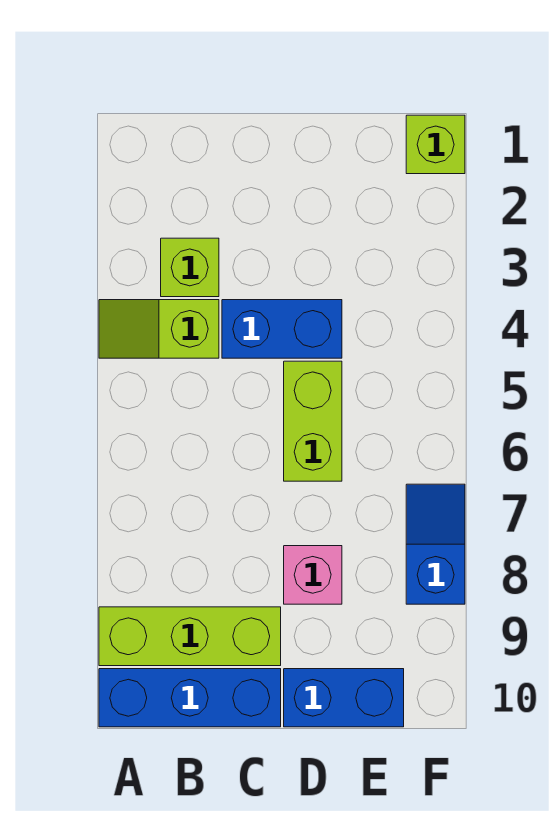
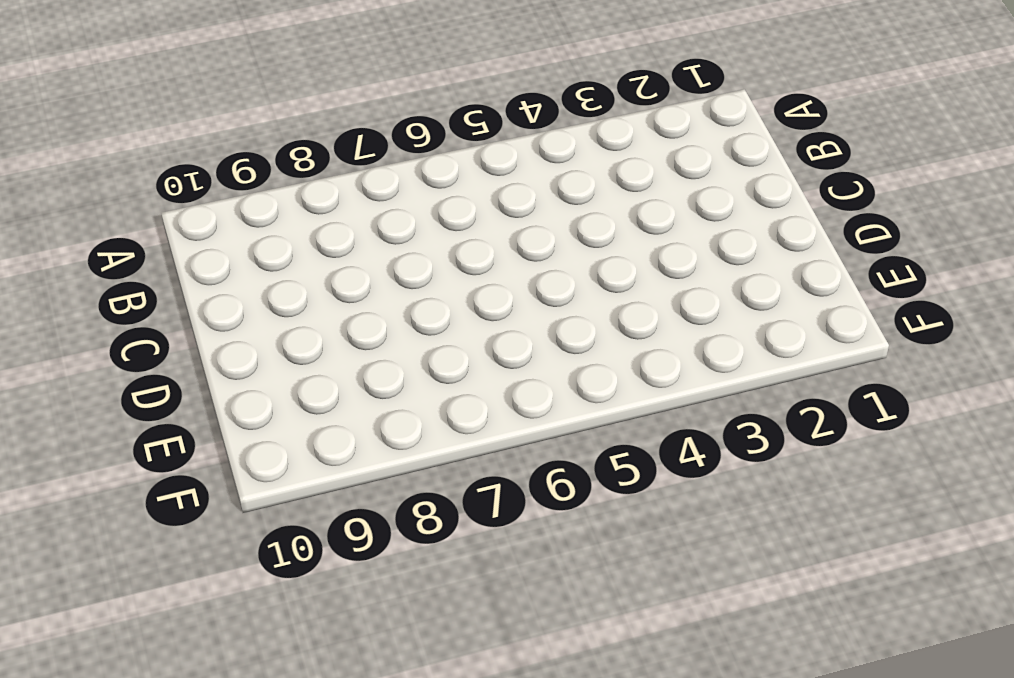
none -> lime 1x2 slope [99,300,219,358]
none -> lime 1x3 brick [99,607,281,666]

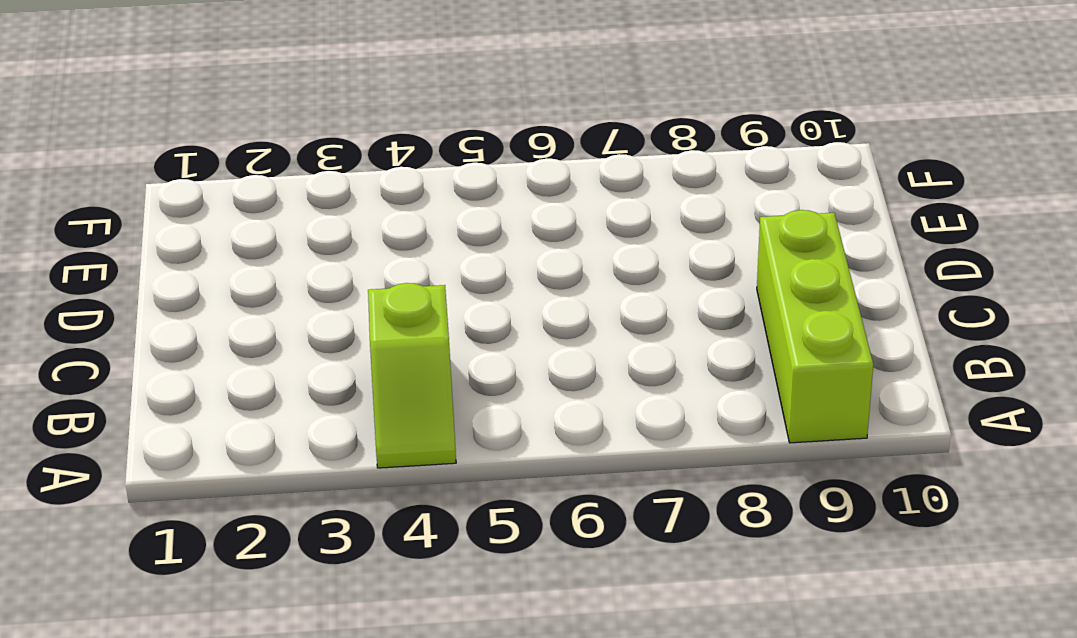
none -> blue 1x3 brick [99,669,281,727]
none -> lime 1x1 brick [161,238,219,297]

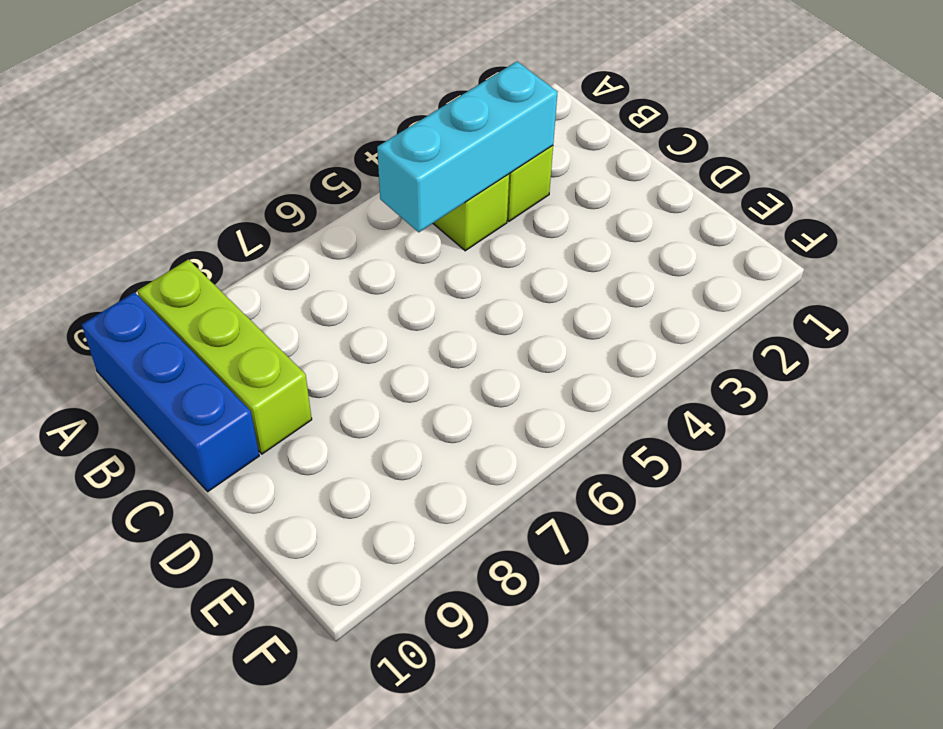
cyan 1x3 brick [377,62,558,232] -> none
none -> blue 1x2 brick [222,300,342,358]
none -> lime 1x2 brick [284,361,342,481]

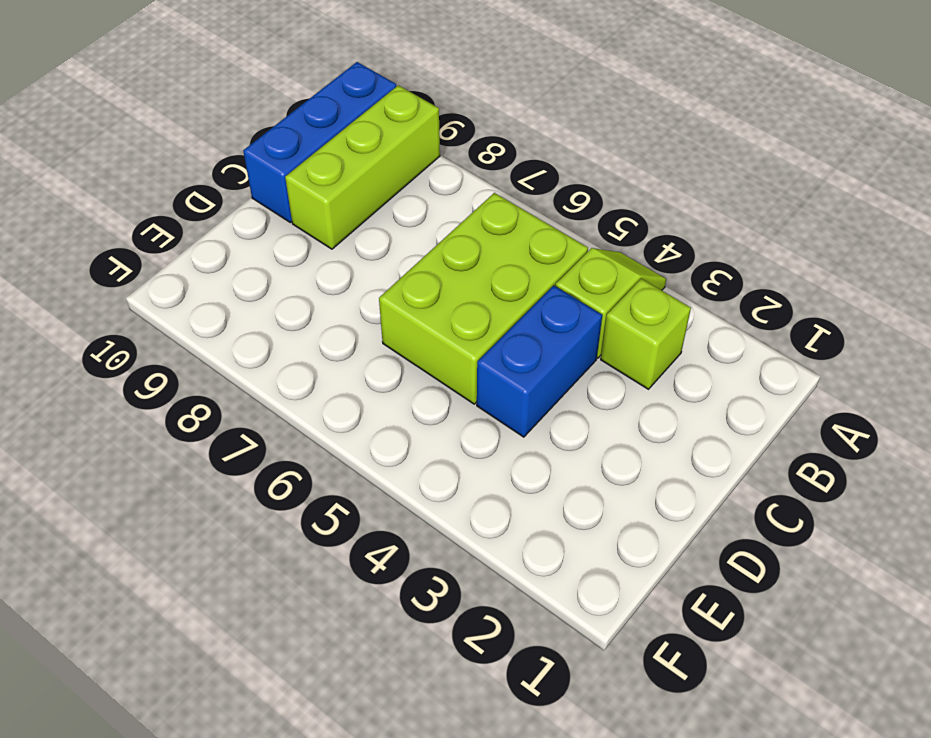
lime 2x3 brick [379,193,588,404] -> lime 1x2 brick [284,361,342,481]
none -> pink 1x1 brick [284,546,342,604]
none -> blue 1x2 brick [284,669,404,727]

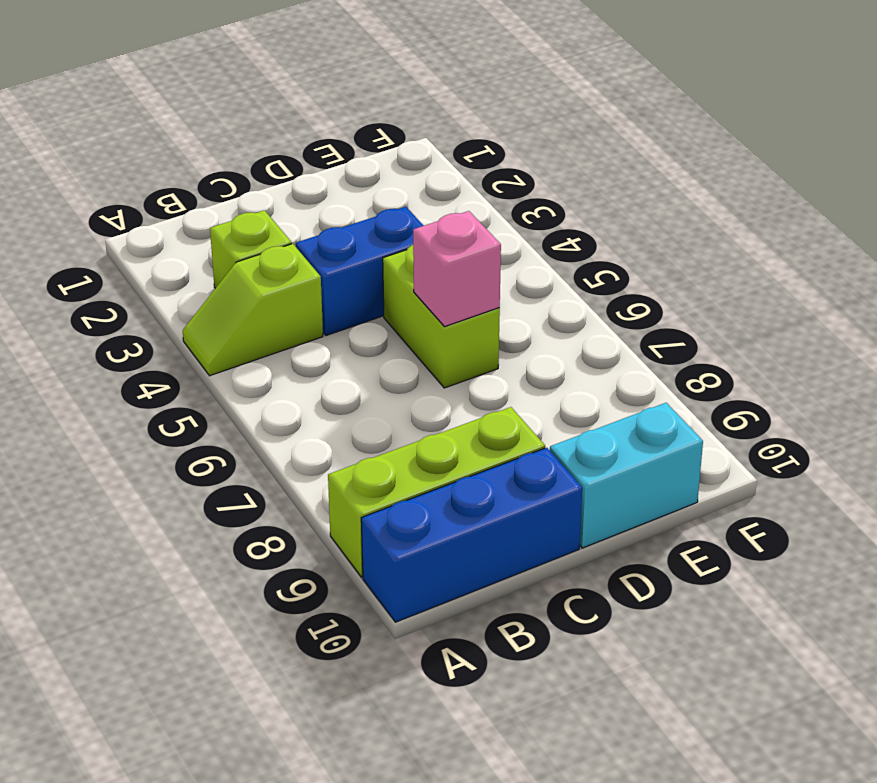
pink 1x1 brick [413,211,501,327] -> pink 1x1 brick moved to [284,546,342,604]
cyan 1x2 brick [550,403,703,548] -> blue 1x2 brick [284,669,404,727]
none -> lime 1x1 brick [406,115,465,174]
none -> blue 1x2 slope [406,484,465,604]

